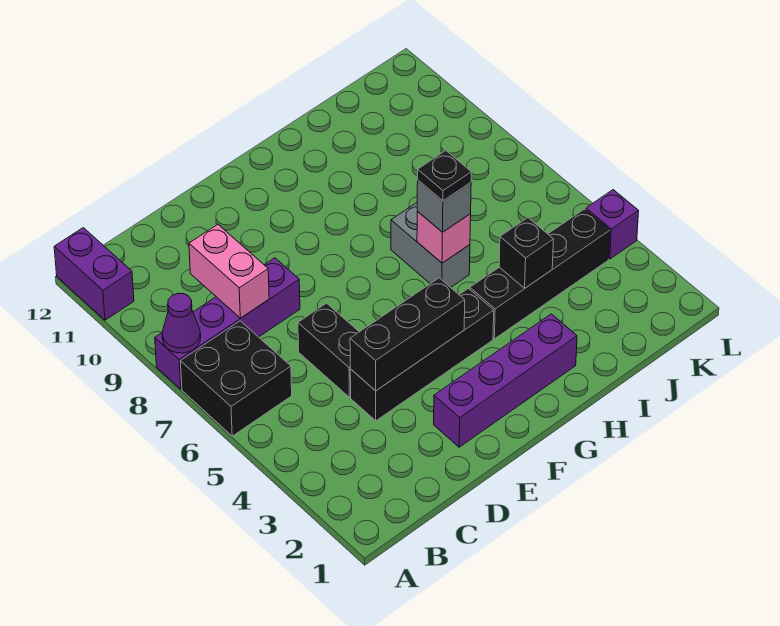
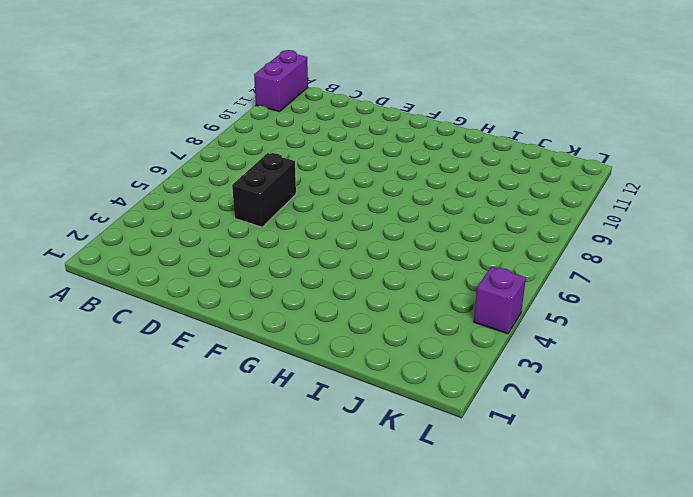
none -> black 2x2 brick [180,321,292,436]
none -> purple 1x4 brick [155,258,300,389]
none -> black 1x4 brick [350,288,494,421]

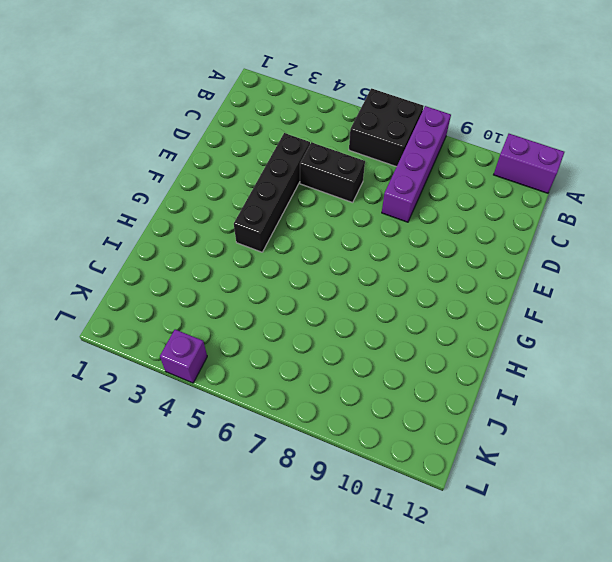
none -> purple 1x4 brick [434,314,577,447]
none -> black 1x4 brick [470,209,610,339]
none -> grey 1x2 brick [391,203,470,287]

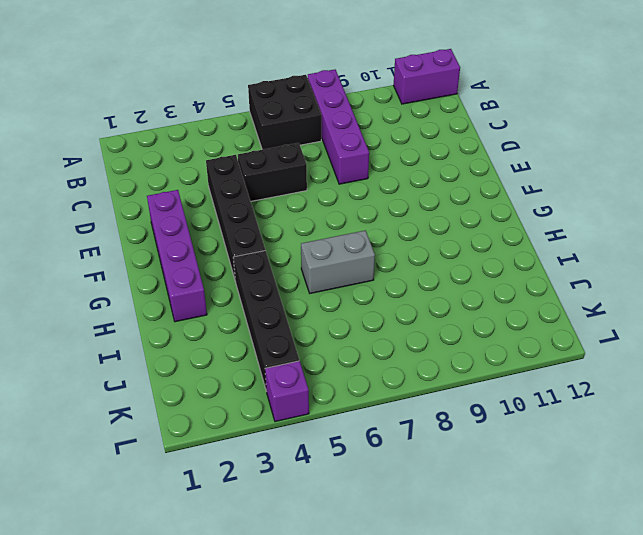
none -> purple 1x1 cone [162,293,201,353]
none -> pink 1x2 brick [189,224,269,318]
none -> black 1x3 brick [350,278,465,391]

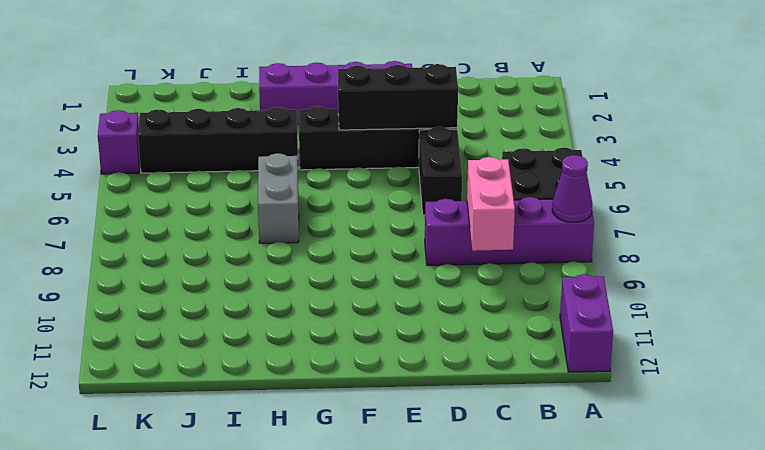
none -> pink 1x1 brick [417,211,471,263]
none -> black 1x1 brick [499,218,554,288]
none -> grey 1x1 brick [417,180,471,232]

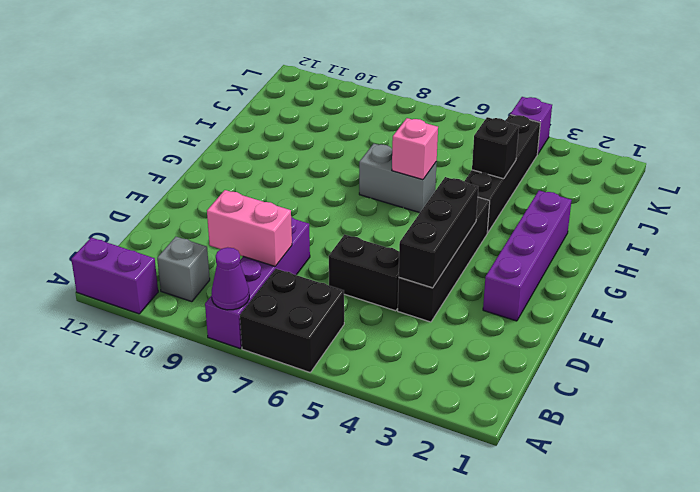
grey 1x1 brick [157,237,210,302] -> grey 1x1 brick moved to [417,180,471,232]
none -> black 1x1 plate [418,151,471,201]

